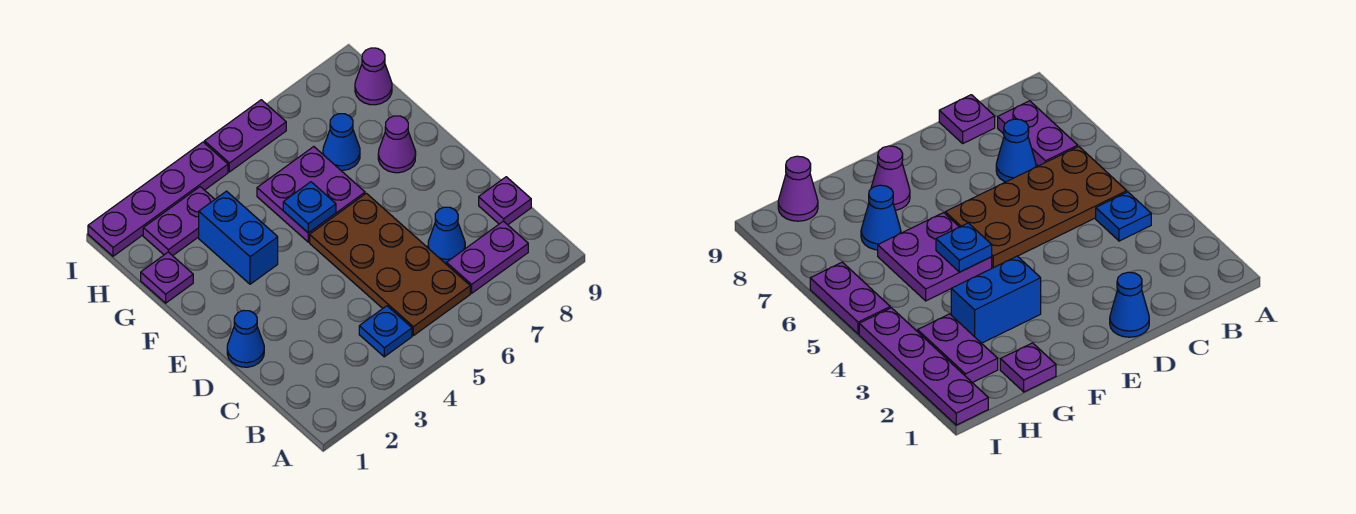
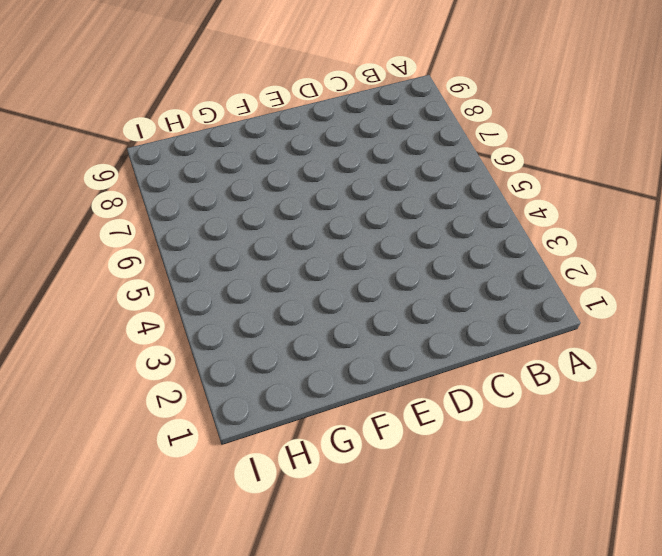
none -> blue 1x1 plate [359,306,412,357]
none -> brown 2x4 plate [310,193,470,336]
none -> purple 1x2 plate [447,221,528,293]

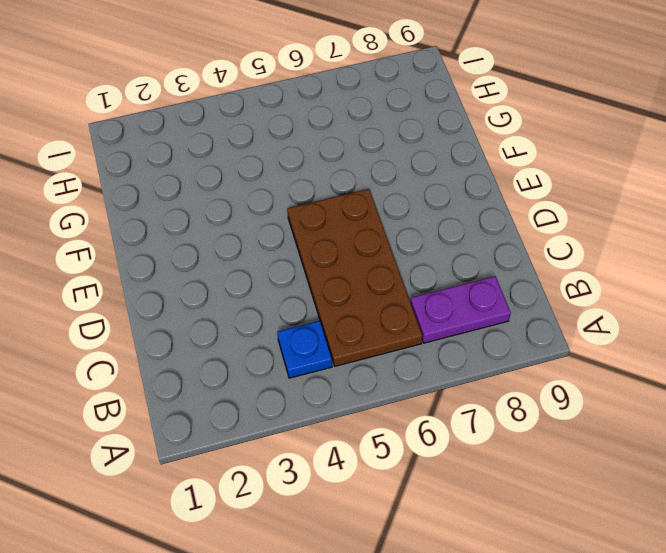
none -> blue 1x1 cone [428,207,465,264]
none -> purple 1x1 plate [479,177,531,225]
none -> blue 1x1 cone [227,310,264,367]

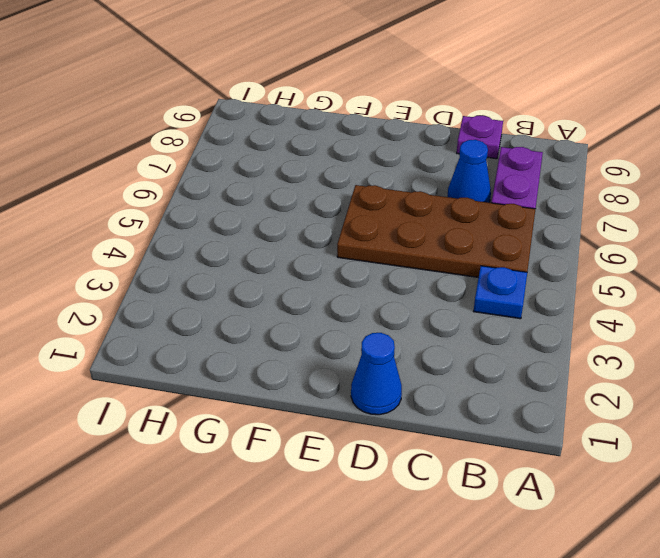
none -> blue 1x2 brick [199,191,278,284]
none -> purple 2x2 plate [257,147,365,242]
none -> purple 1x1 cone [378,116,416,173]

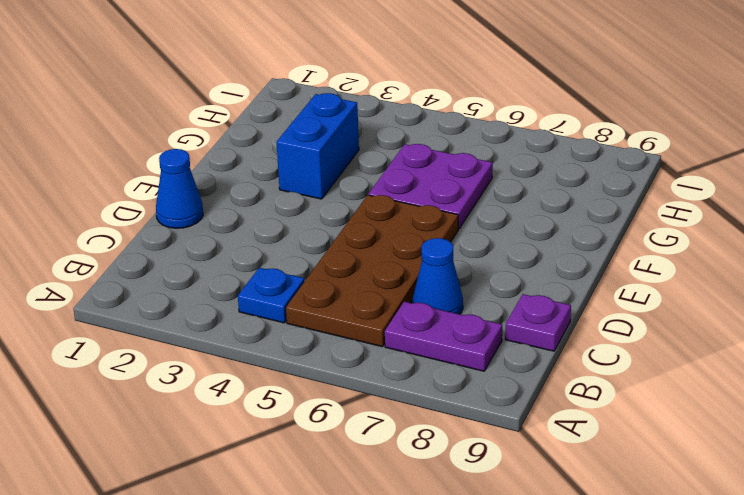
none -> purple 1x1 cone [378,116,416,173]
none -> purple 1x1 plate [141,252,193,303]
none -> blue 1x1 cone [323,114,360,170]

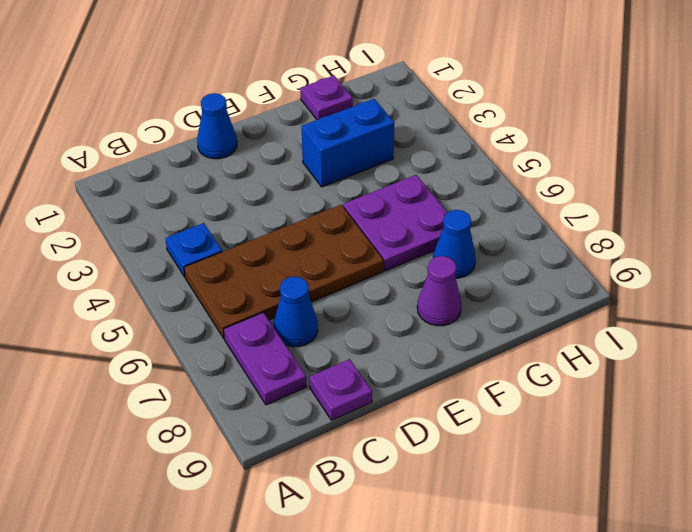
none -> purple 1x2 plate [143,187,215,256]
none -> purple 1x1 cone [355,48,392,105]
none -> purple 1x4 plate [88,142,228,256]

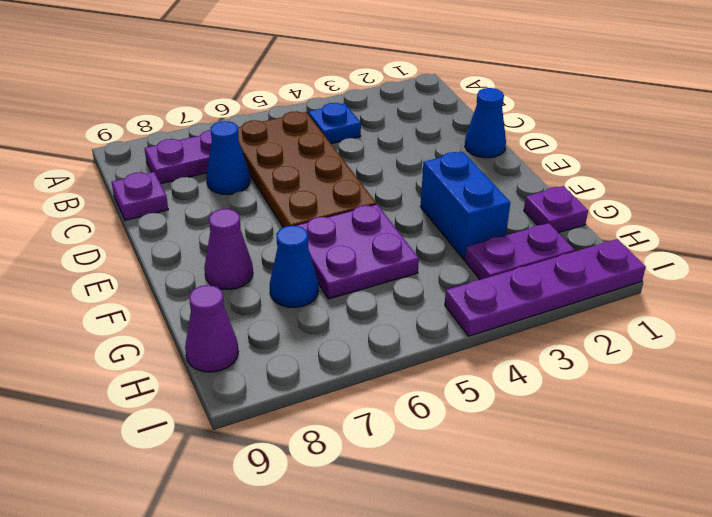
none -> purple 1x2 plate [204,100,286,172]
none -> blue 1x1 plate [283,182,336,233]

